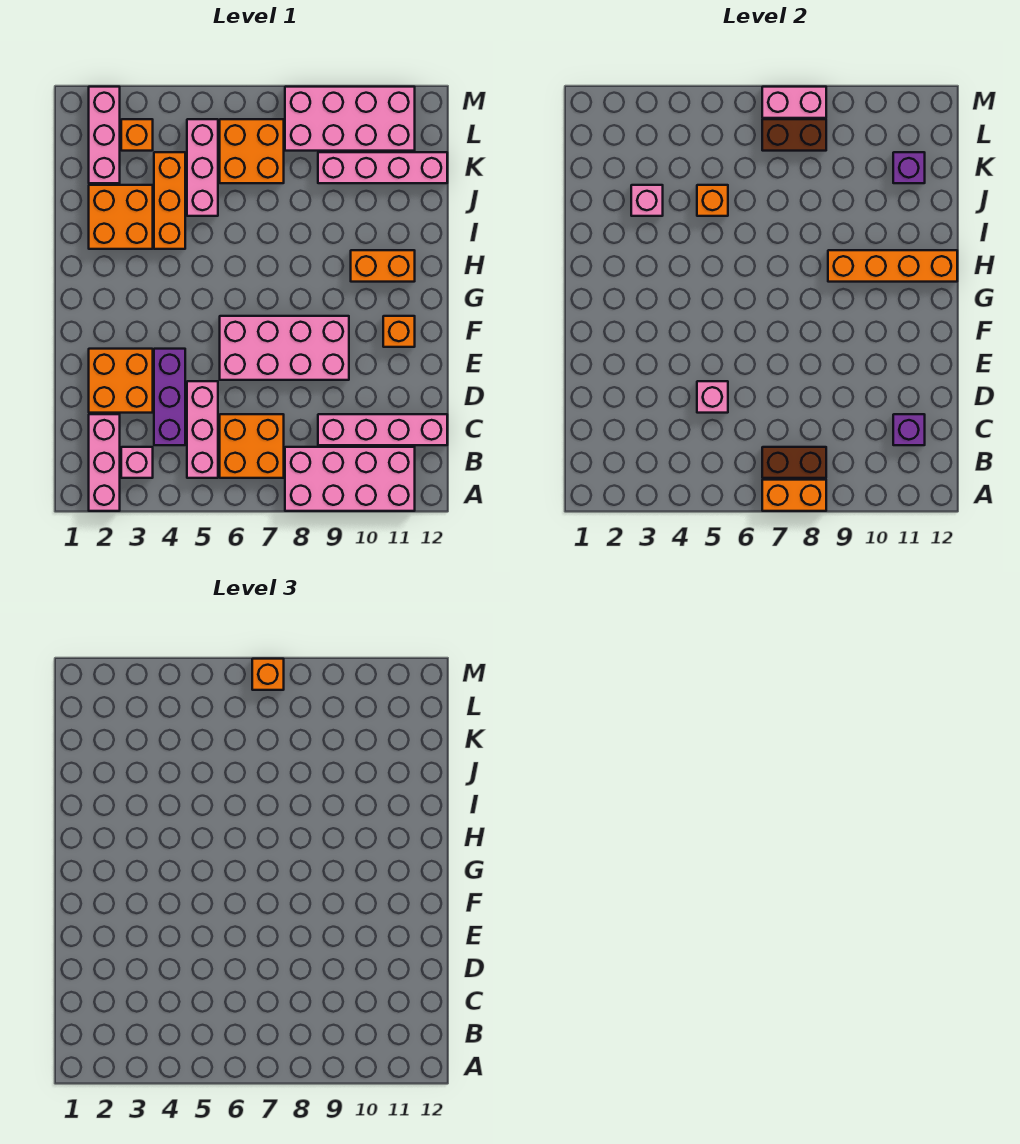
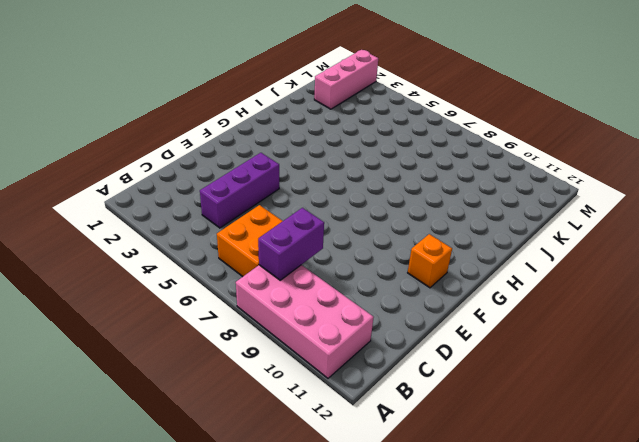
purple 1x2 brick [258,208,324,280] -> brown 1x2 brick [762,447,826,478]
none -> pink 1x3 brick [89,414,120,511]
none -> pink 1x1 brick [121,447,153,478]
none -> pink 1x3 brick [187,381,218,478]
none -> pink 1x4 brick [318,414,447,445]

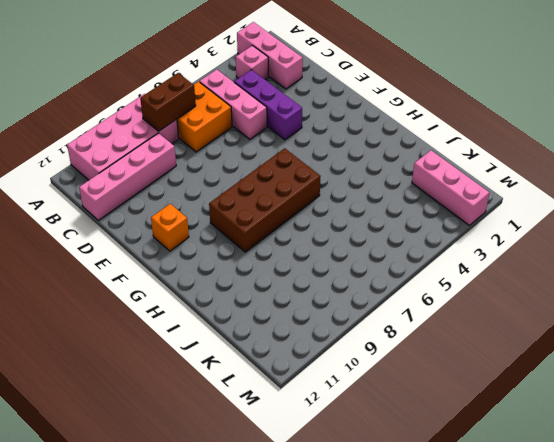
brown 2x4 brick [209,148,320,252] -> none
none -> orange 2x2 brick [89,349,153,413]
none -> pink 2x4 brick [220,316,349,380]
none -> orange 1x2 brick [351,250,415,282]
none -> orange 2x2 brick [89,185,153,249]

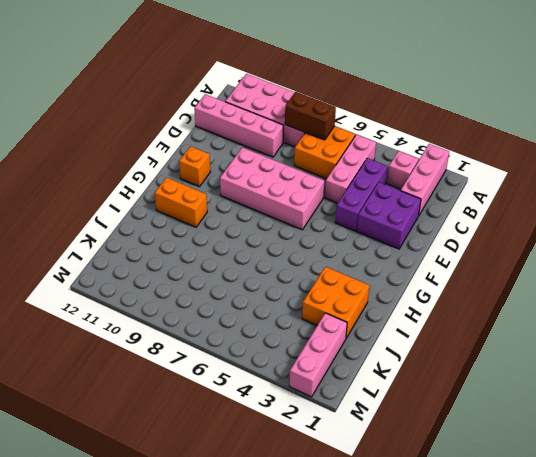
purple 2x2 brick [357,182,421,249] -> orange 2x2 brick [89,349,153,413]
none -> orange 1x3 brick [154,152,185,249]
none -> pink 1x3 brick [187,119,218,216]
none -> orange 2x2 brick [220,119,284,183]
none -> pink 1x4 brick [318,152,447,183]

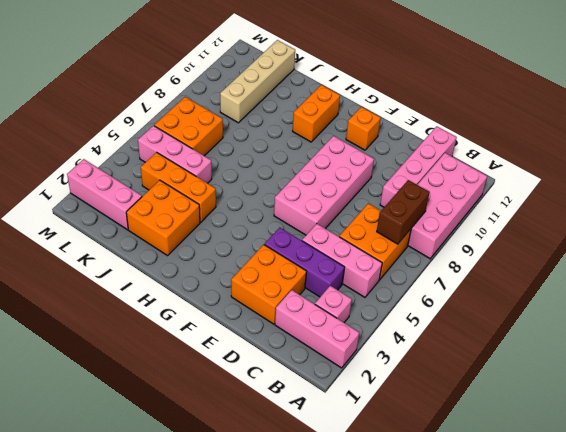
tan 1x4 brick [220,40,295,123] -> pink 1x4 brick [318,152,447,183]
none -> orange 1x1 brick [121,119,153,151]
none -> pink 2x4 brick [285,87,415,151]
none -> orange 1x2 brick [762,480,826,511]
none -> purple 1x1 brick [893,414,925,445]

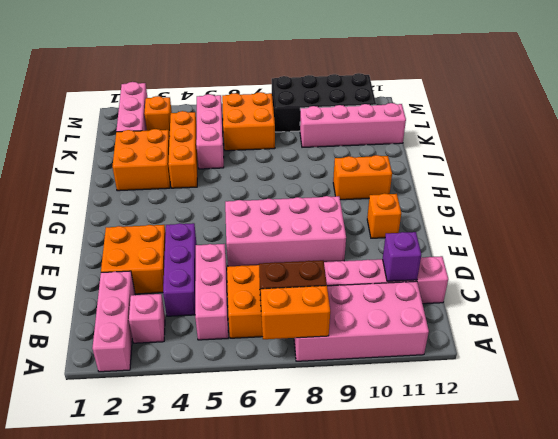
black 2x4 brick [272,73,376,132] -> pink 2x4 brick [285,87,415,151]
none -> pink 1x1 brick [697,381,728,413]
none -> orange 1x4 brick [828,250,957,282]
none -> pink 1x1 brick [631,185,663,216]
none -> orange 1x1 brick [697,185,728,216]

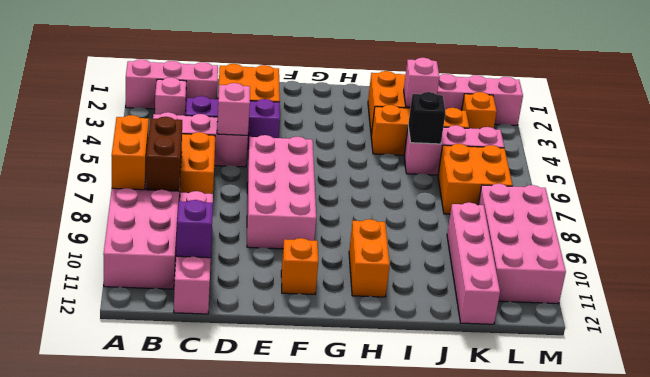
black 1x1 brick [408,92,446,144] -> orange 1x1 brick [697,185,728,216]
none -> orange 1x4 brick [828,250,957,282]
none -> purple 1x1 brick [893,152,925,183]
none -> brown 1x2 brick [762,119,826,151]
none -> pink 1x2 brick [762,87,826,118]

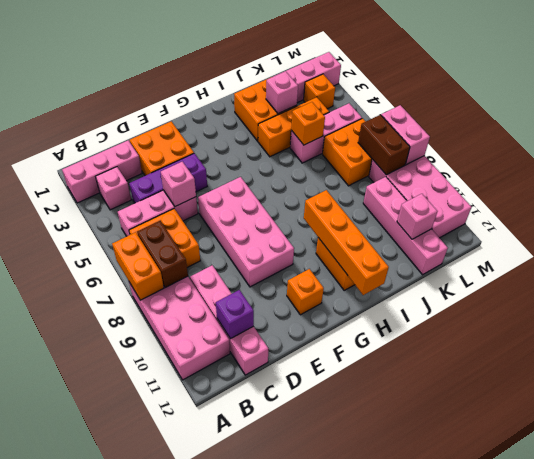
pink 1x1 brick [397,194,437,239] -> purple 1x1 brick [893,152,925,183]
none -> orange 1x1 brick [252,659,284,690]

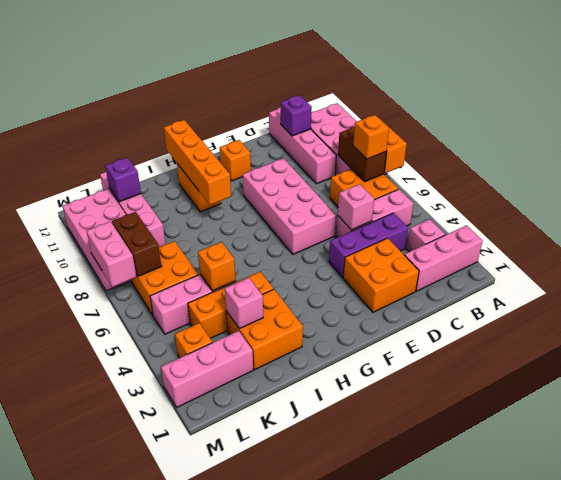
orange 1x1 brick [353,115,389,159] -> orange 1x1 brick moved to [252,659,284,690]

